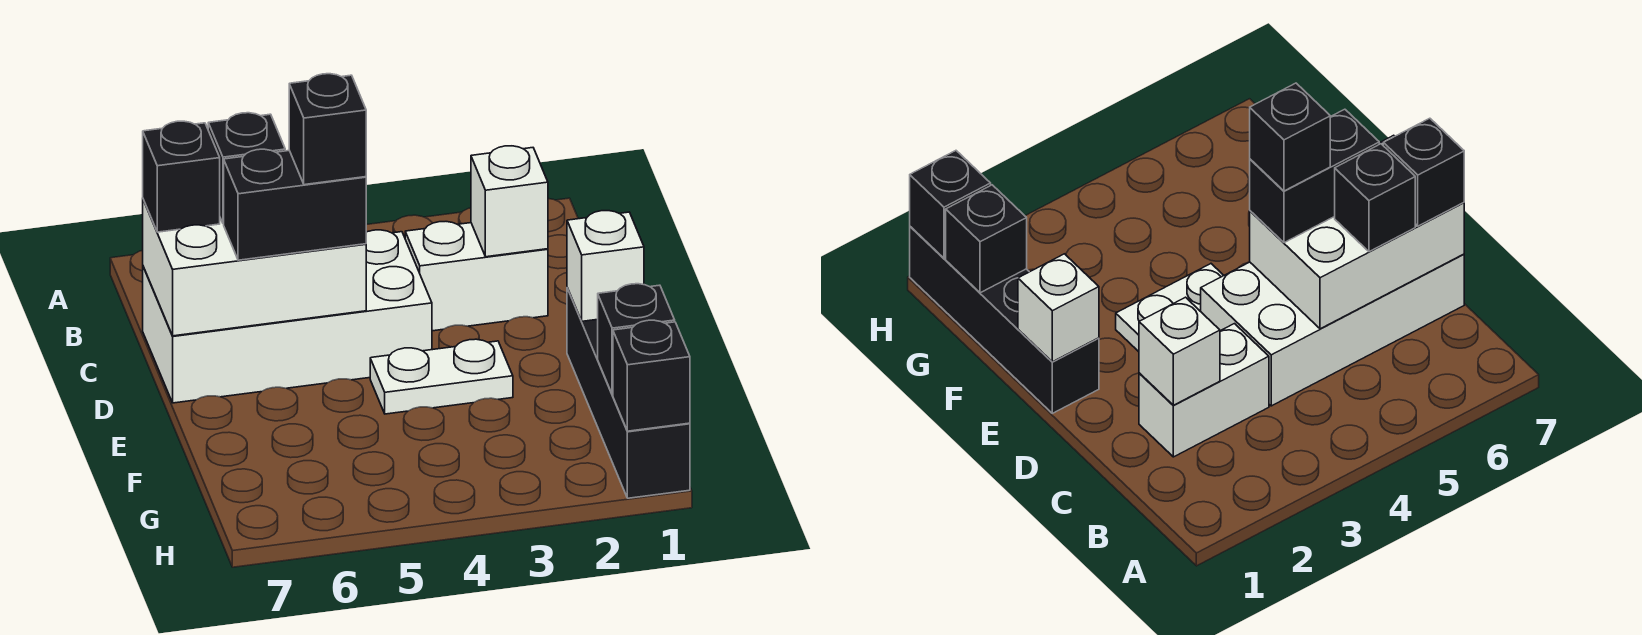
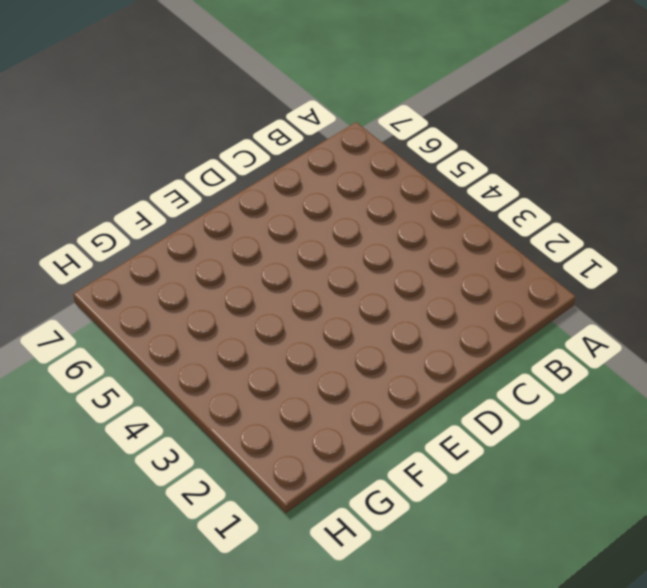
none -> white 1x2 brick [405,222,548,331]
none -> white 2x4 brick [143,230,432,403]
none -> black 1x4 brick [567,288,690,498]

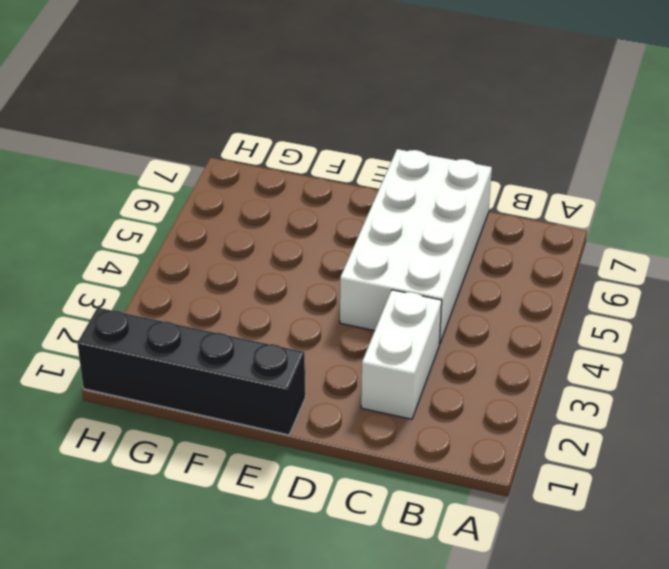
none -> white 1x2 plate [370,339,513,414]
none -> white 1x1 brick [471,146,548,257]
none -> white 2x3 brick [143,200,366,336]

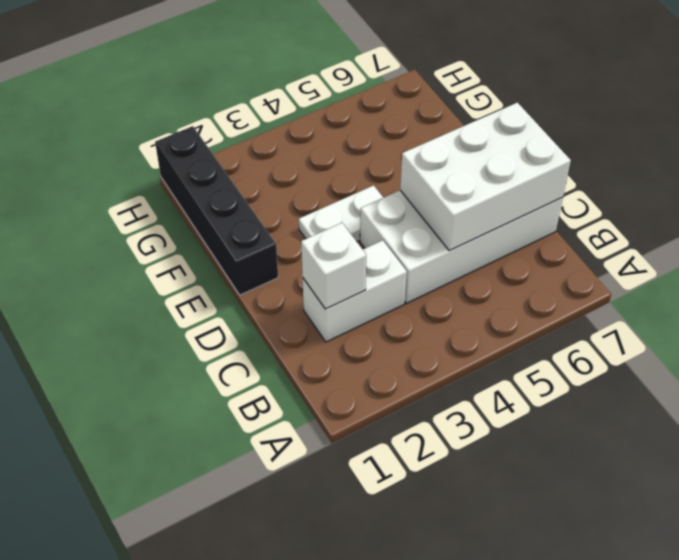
none -> white 1x1 brick [567,211,644,321]
none -> black 1x1 brick [598,284,675,395]
none -> black 1x1 brick [613,320,690,431]

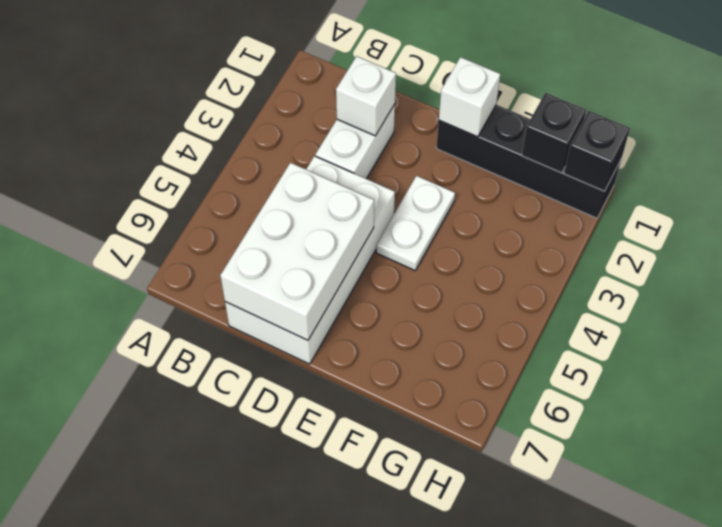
none -> black 1x1 brick [208,113,285,224]
none -> black 1x1 brick [143,121,220,232]
none -> black 1x2 brick [224,149,366,260]

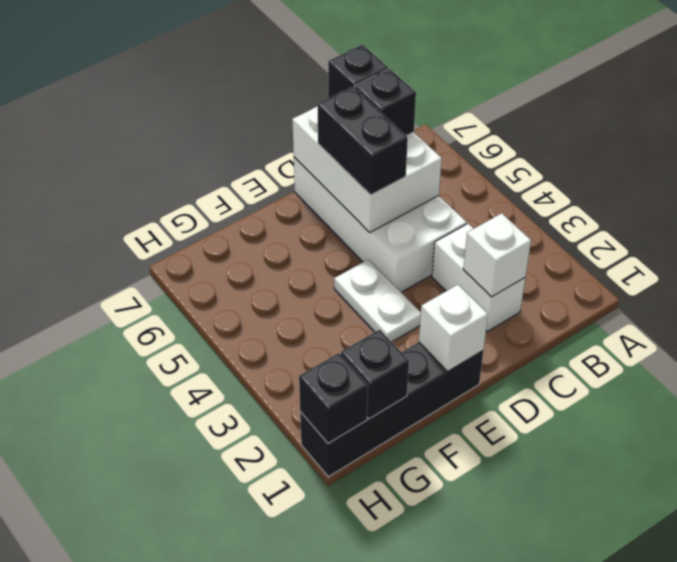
none -> black 1x1 brick [289,74,366,185]

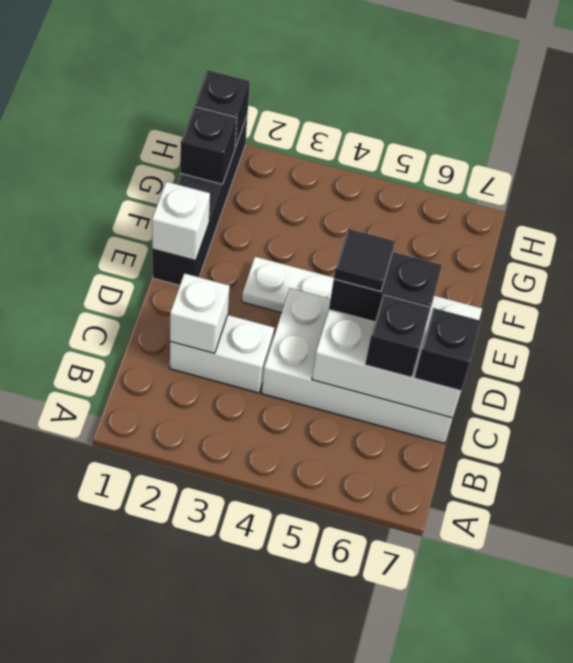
black 1x1 tile [334,229,395,291] -> black 1x1 brick [289,74,366,185]

